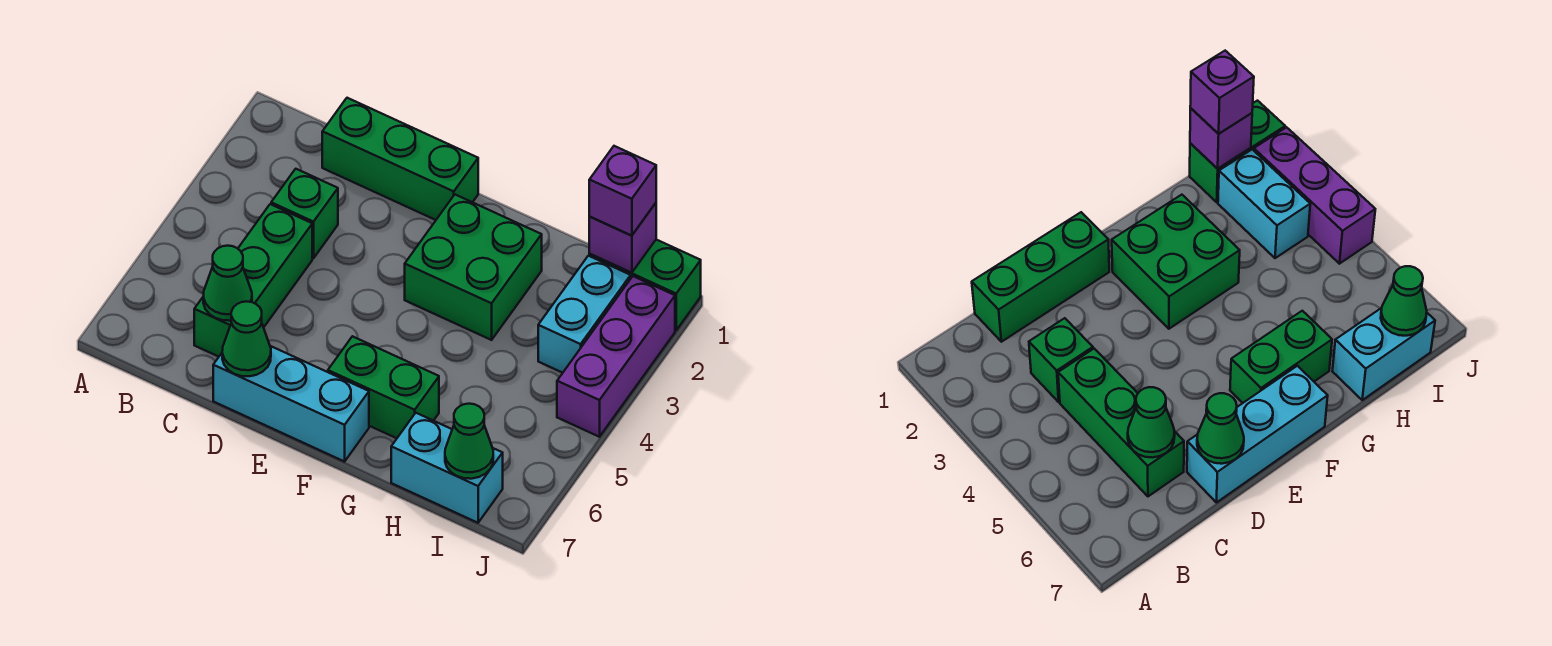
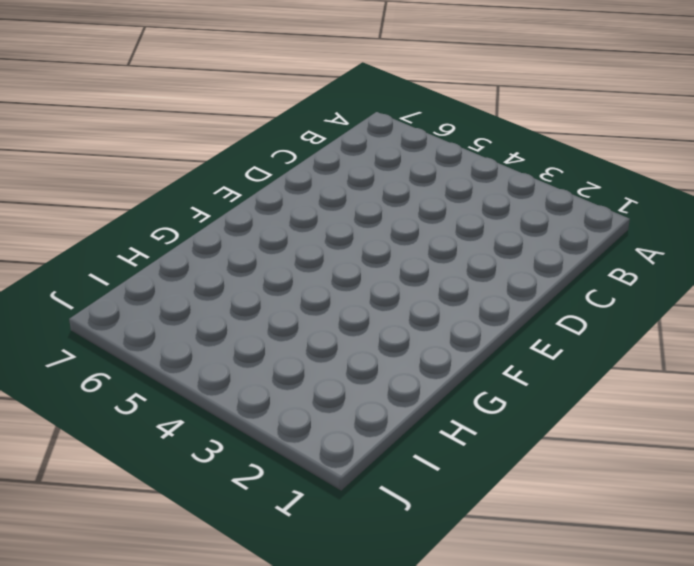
none -> green 1x3 brick [322,98,478,220]
none -> green 1x1 brick [271,169,338,258]
none -> green 1x3 brick [194,204,312,357]

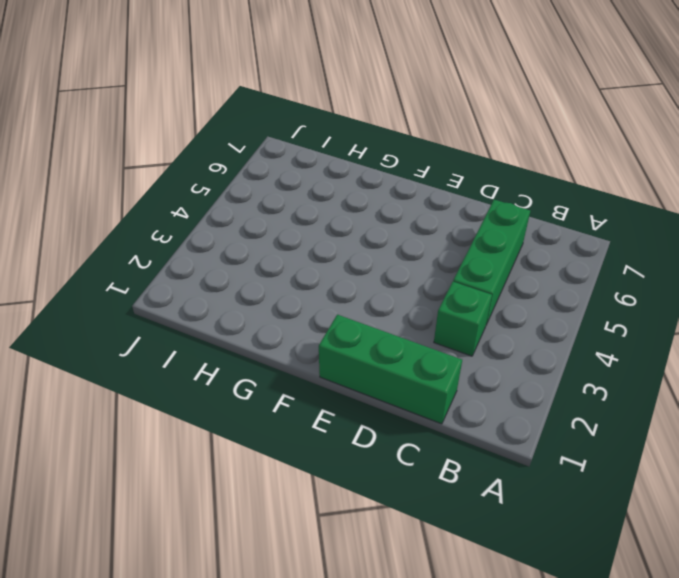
none -> cyan 1x3 brick [213,346,369,462]
none -> green 2x2 brick [405,195,542,340]
none -> green 1x2 brick [328,336,439,438]

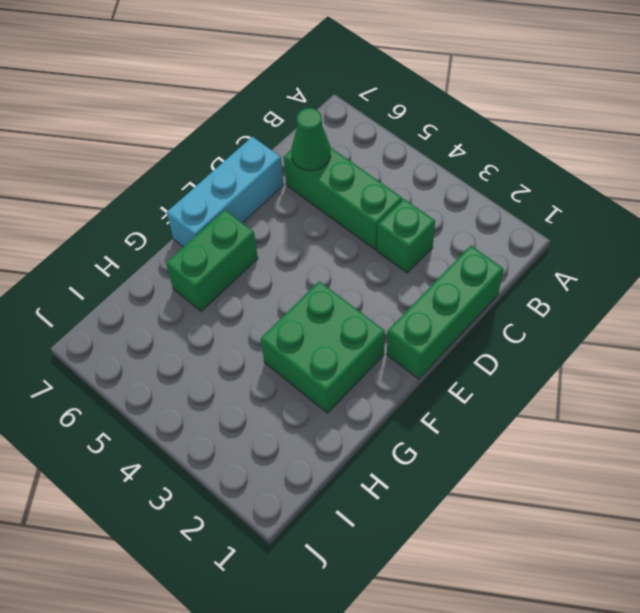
none -> cyan 1x2 brick [391,413,503,523]
none -> green 1x2 brick [589,240,701,330]
none -> cyan 1x2 brick [538,256,631,373]

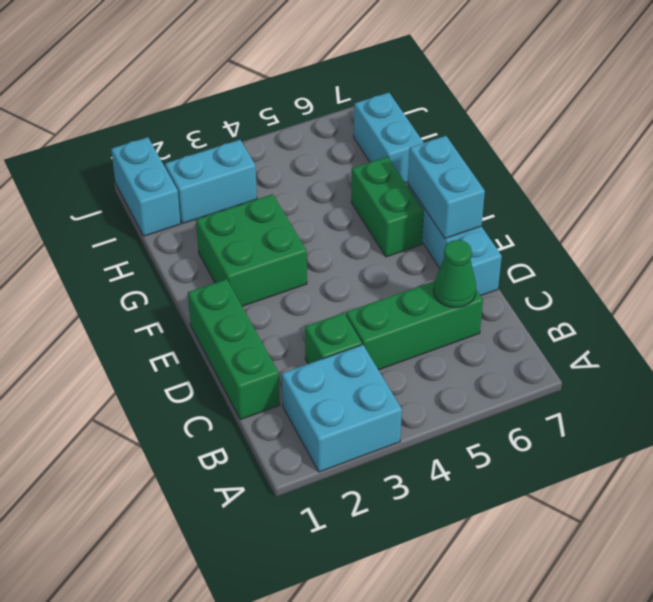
cyan 2x2 brick [282,345,402,472] -> none
cyan 1x2 brick [408,136,485,239] -> none
cyan 1x2 brick [111,137,181,236] -> green 1x2 brick [589,240,701,330]
none -> purple 1x3 brick [557,276,675,437]
none -> green 1x1 cone [222,301,271,376]
none -> purple 1x1 brick [589,203,656,273]

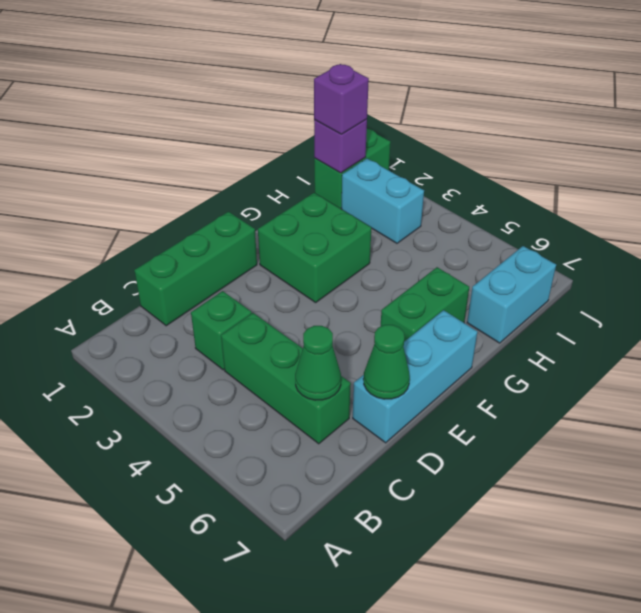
none -> purple 1x3 brick [557,276,675,437]
none -> green 1x1 cone [445,404,493,479]

